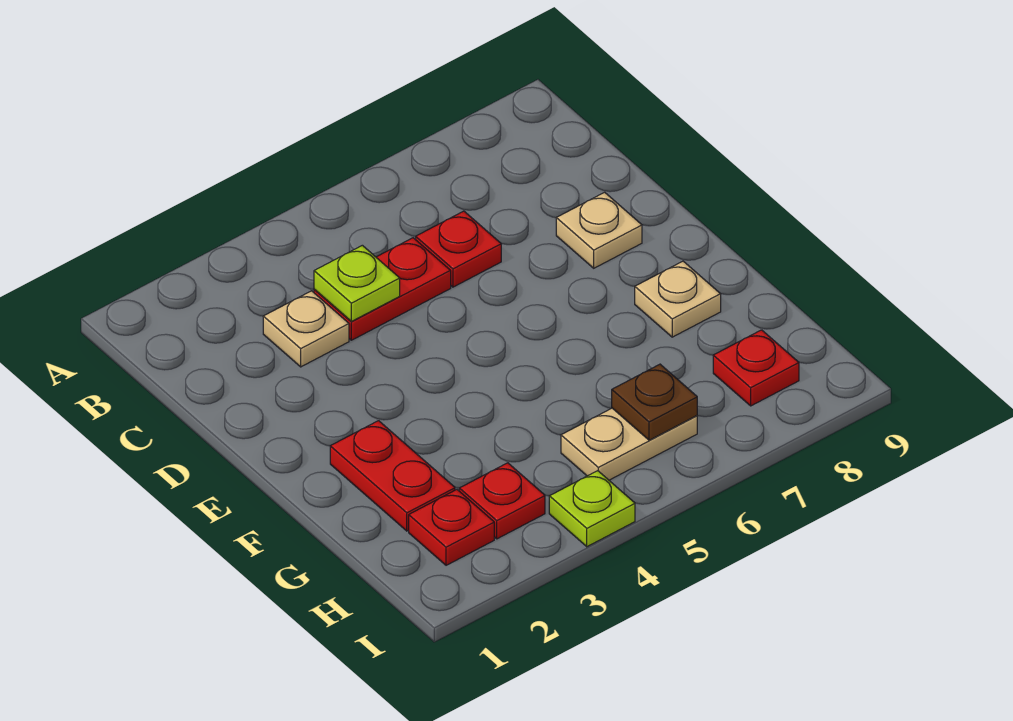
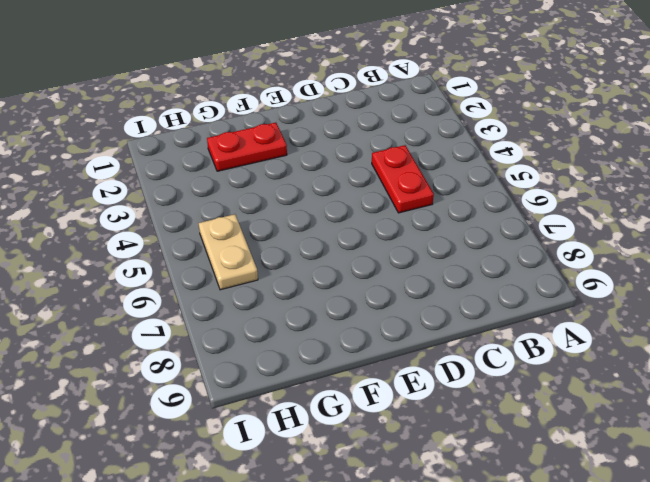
none -> tan 1x1 plate [263,291,349,367]
none -> red 1x1 plate [416,211,501,287]
none -> tan 1x1 plate [556,192,642,268]

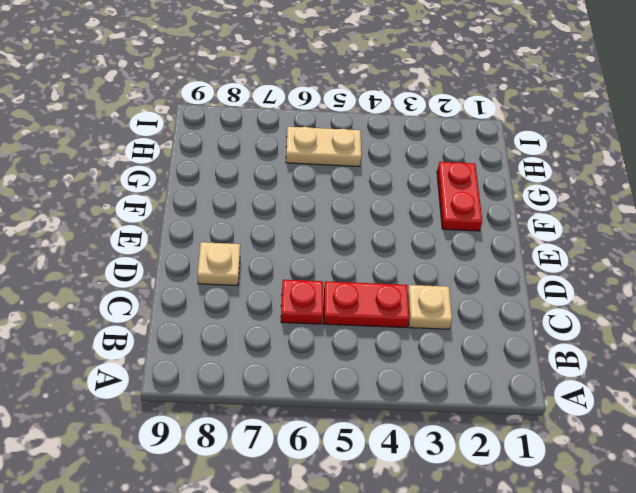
none -> tan 1x1 plate [635,261,721,337]
none -> red 1x1 plate [409,490,494,565]
none -> red 1x1 plate [459,463,545,539]

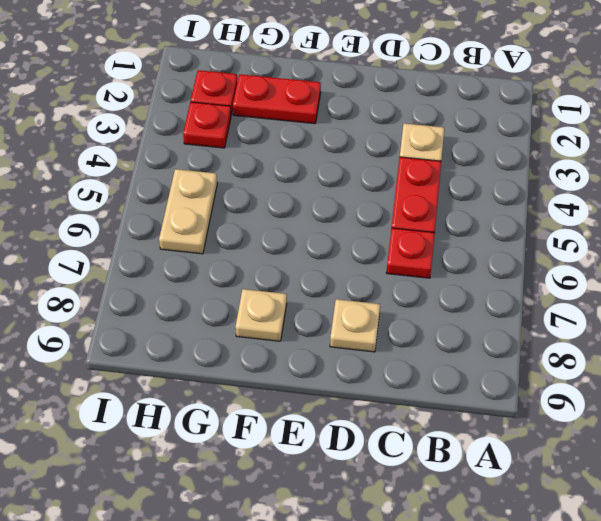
none -> red 1x1 plate [713,330,799,406]
none -> lime 1x1 plate [549,471,635,547]
none -> lime 1x1 plate [314,245,400,321]

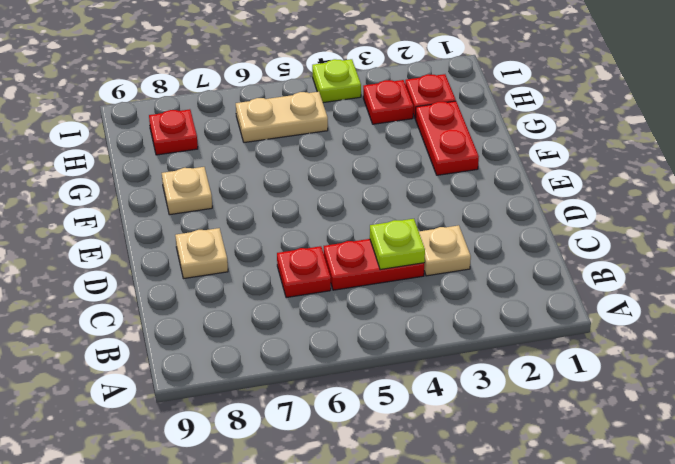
none -> brown 1x1 plate [612,364,697,440]

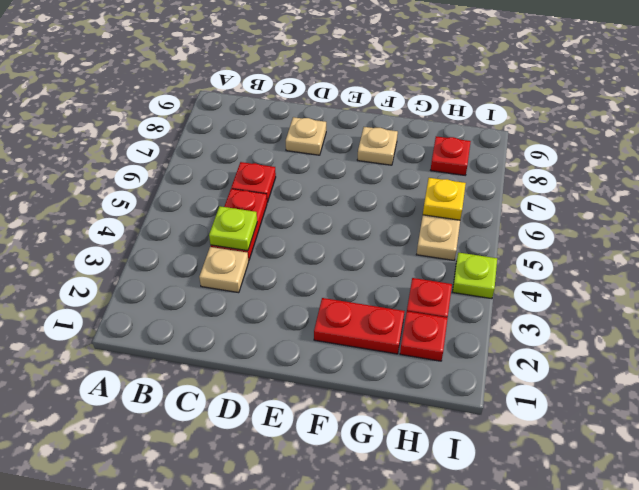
yellow 1x1 plate [423,178,466,220] -> brown 1x1 plate [612,364,697,440]

